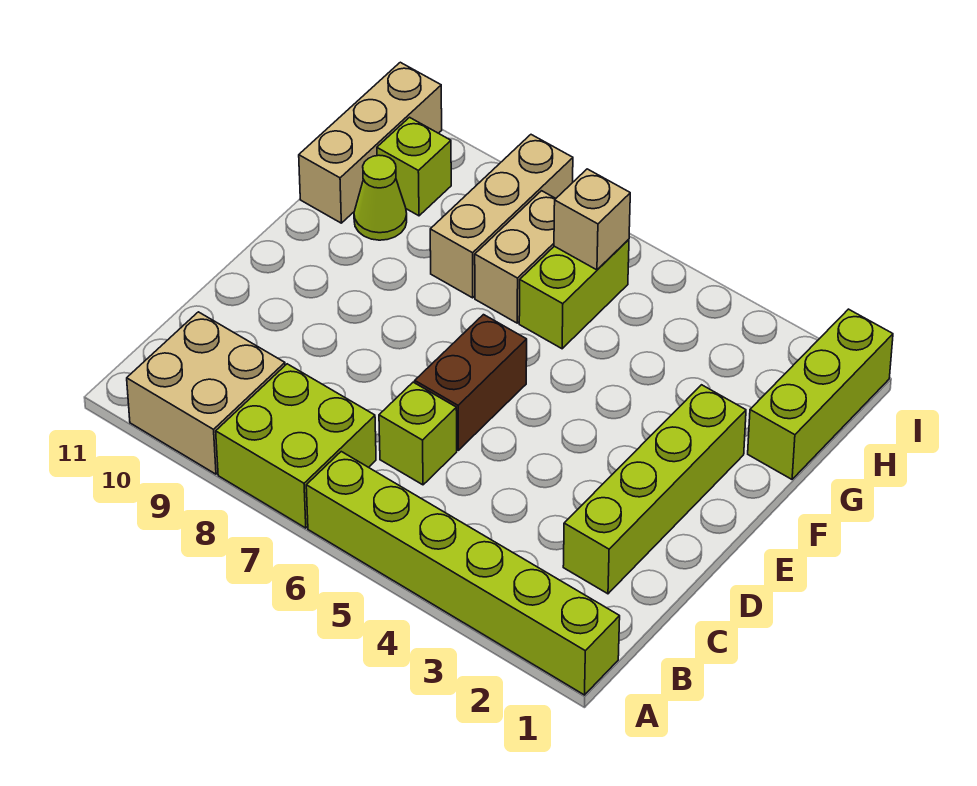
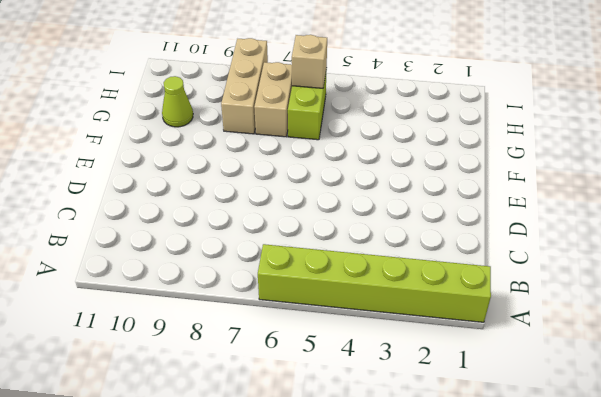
none -> lime 2x2 brick [216,364,376,528]
none -> tan 2x2 brick [127,312,285,474]
none -> lime 1x4 brick [563,385,746,594]

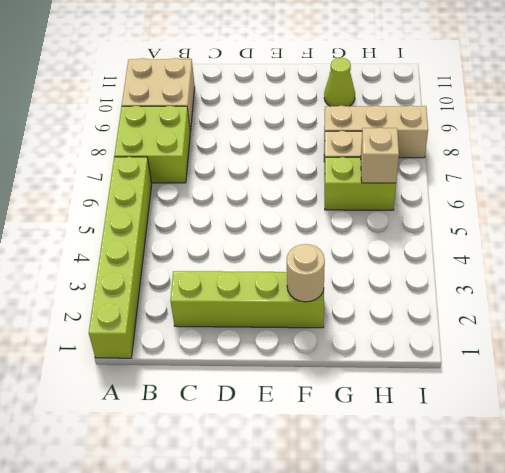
tan 1x1 round brick [287,244,325,302] -> none
none -> lime 1x1 brick [379,382,457,485]
none -> brown 1x2 brick [415,315,527,450]
none -> lime 1x3 brick [748,309,893,479]

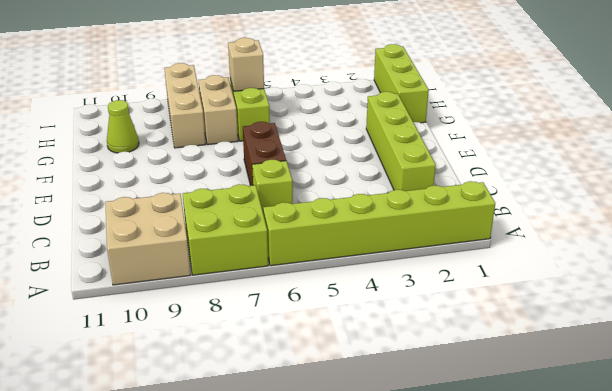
none -> tan 1x3 brick [299,62,442,223]
none -> lime 1x1 brick [377,117,451,216]

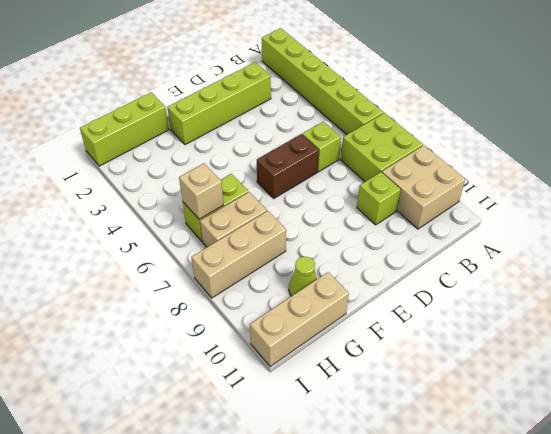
lime 1x1 brick [357,172,401,225] -> lime 1x1 brick moved to [377,117,451,216]

